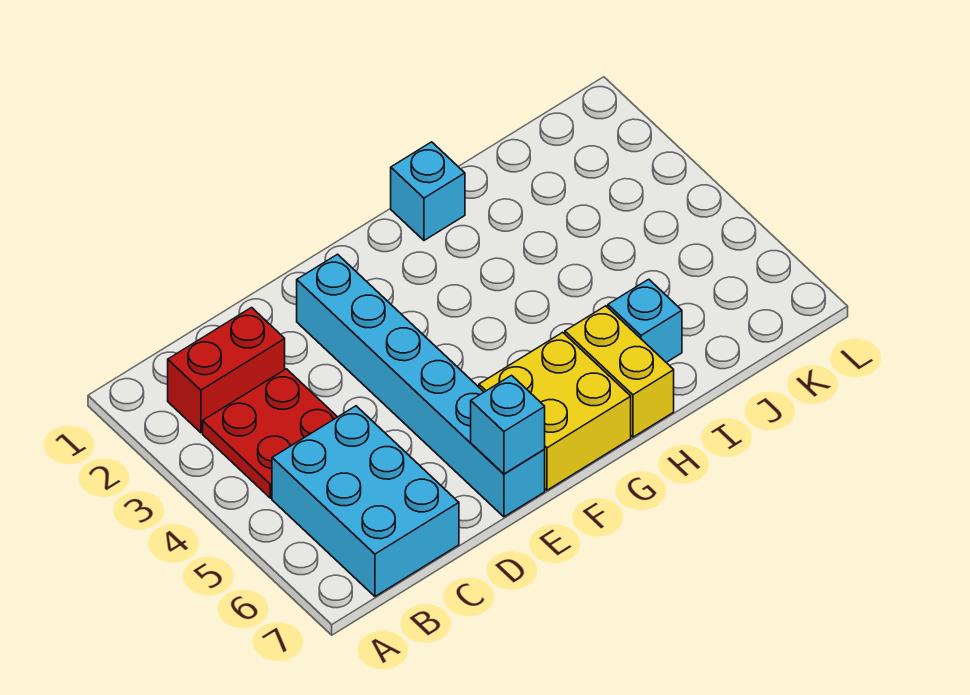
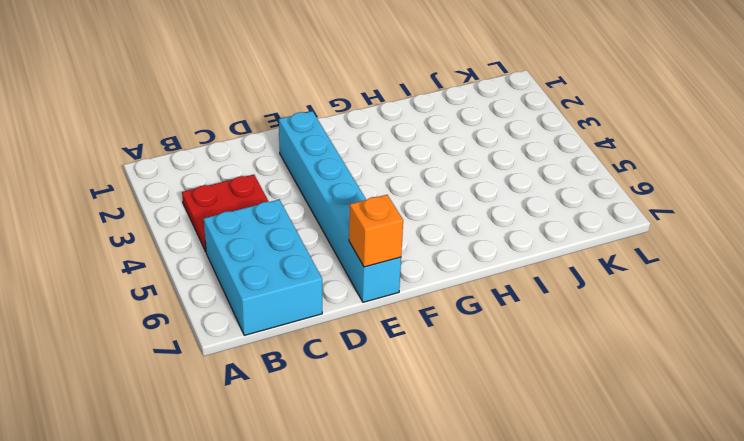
orange 1x1 brick [349,195,403,267] -> cyan 1x1 brick [471,375,545,474]
none -> red 1x2 brick [168,308,285,433]
none -> yellow 2x2 brick [479,332,631,490]

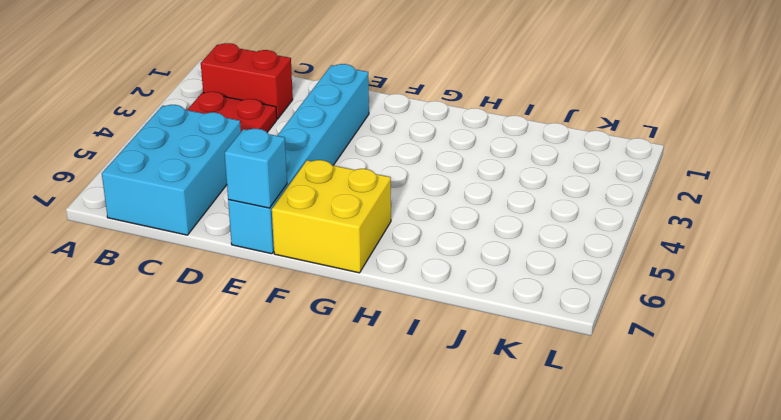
none -> cyan 1x1 brick [391,142,465,240]
none -> yellow 1x2 brick [565,306,674,437]

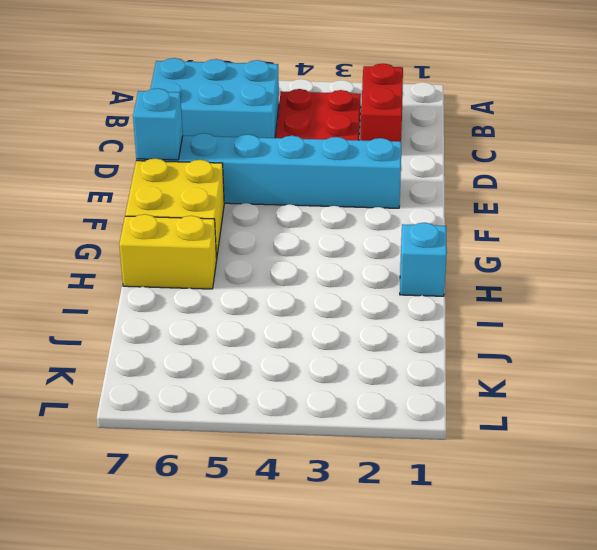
none -> cyan 1x1 brick [608,279,682,363]

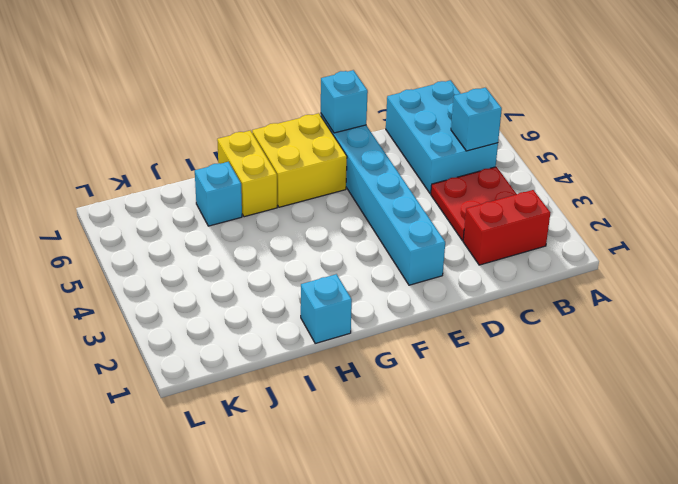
cyan 1x1 brick [451,88,502,151] -> none

